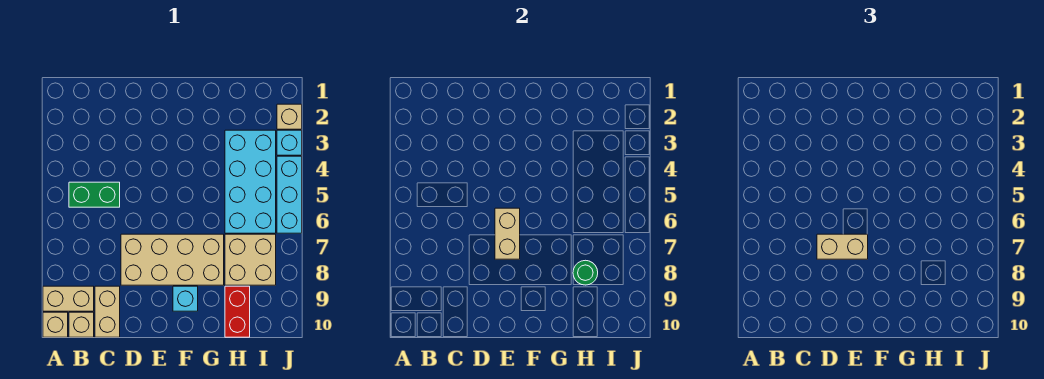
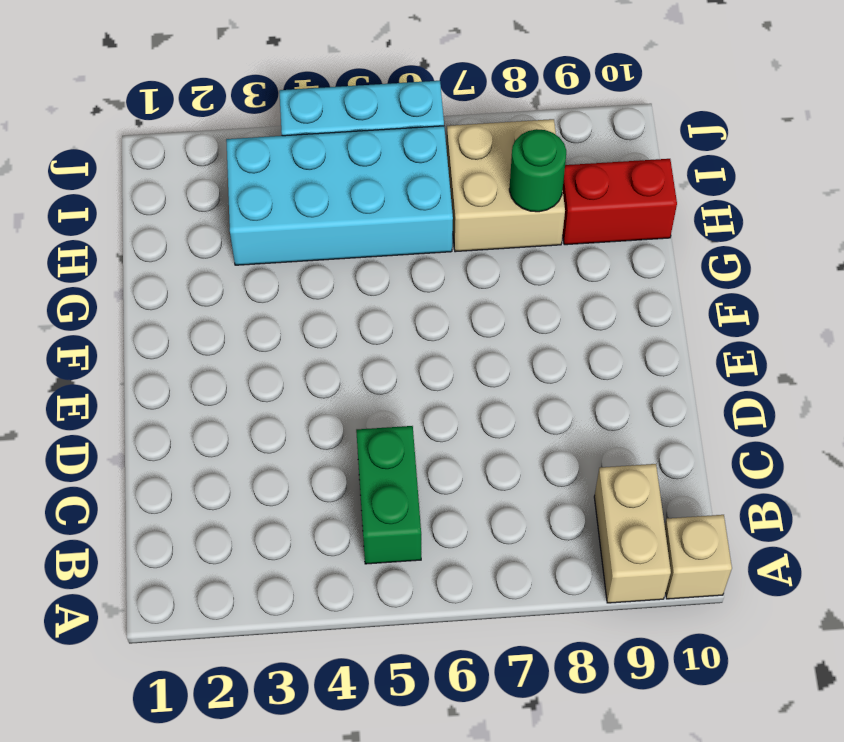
none -> tan 1x1 brick [69,312,94,337]
none -> tan 1x2 brick [95,286,120,337]
none -> tan 2x4 brick [121,234,224,285]

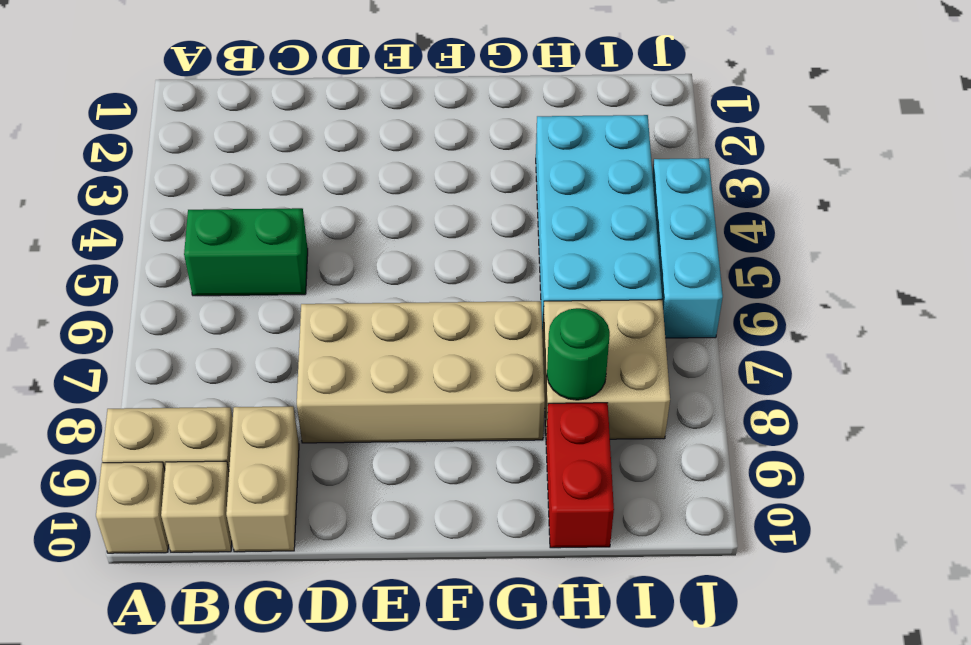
none -> cyan 1x1 brick [173,286,198,311]
none -> tan 1x1 brick [277,104,302,129]
none -> cyan 1x1 brick [277,130,302,155]

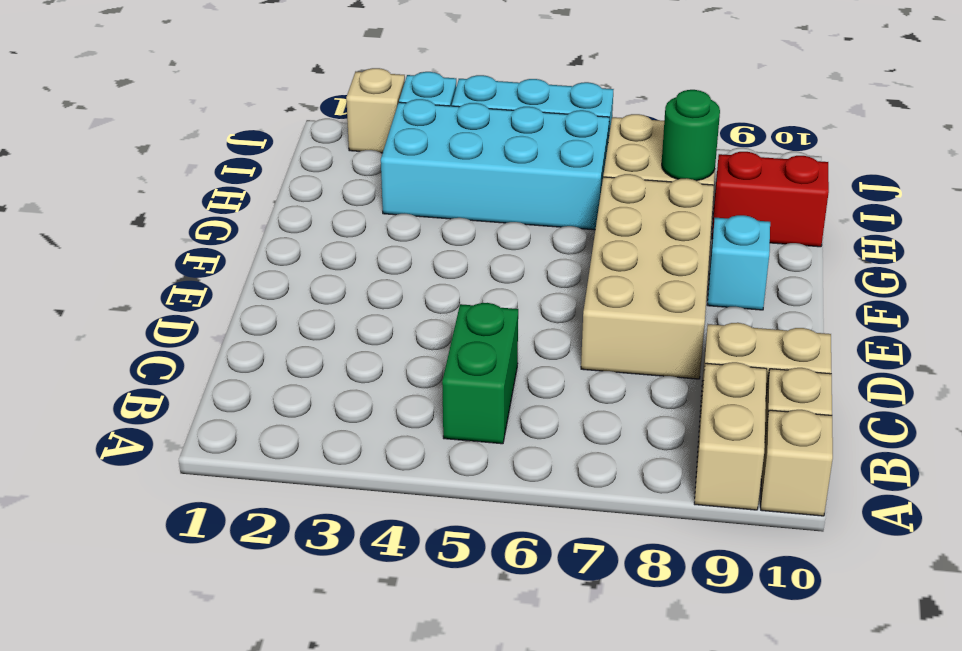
none -> tan 1x2 brick [495,208,520,259]
none -> tan 1x2 brick [817,234,868,259]

